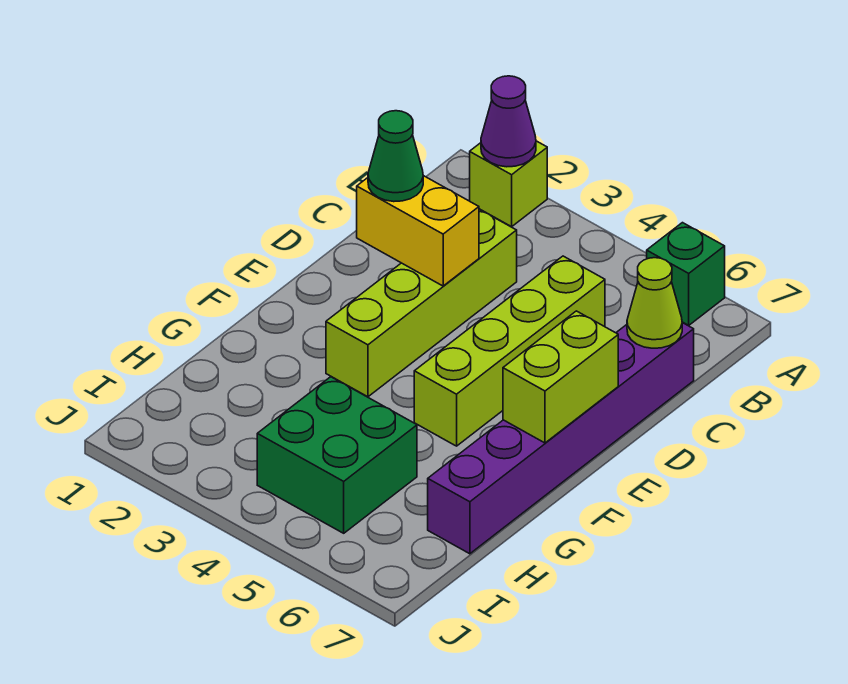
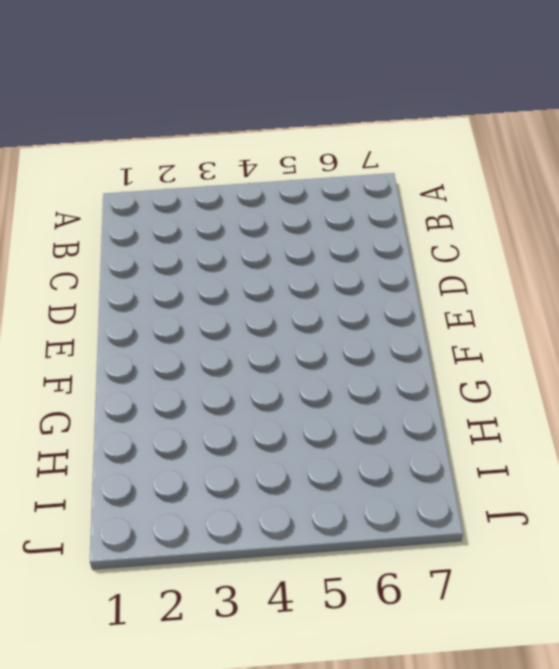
none -> lime 1x1 brick [470,141,547,227]
none -> green 1x1 brick [647,223,725,326]

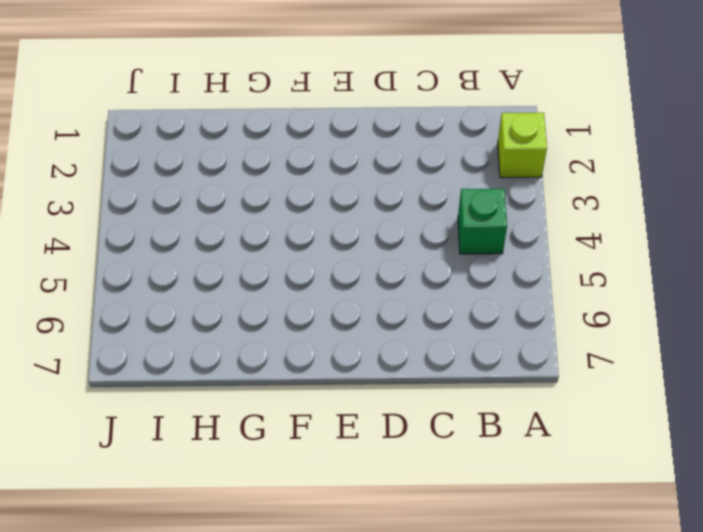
green 1x1 brick [458,189,507,254] -> green 1x1 brick moved to [647,223,725,326]
none -> lime 1x4 brick [326,209,517,397]
none -> lime 1x4 brick [414,256,605,446]

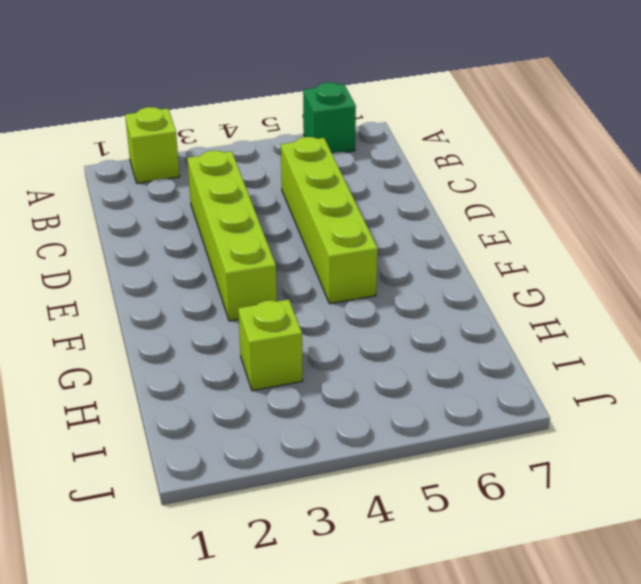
lime 1x1 brick [238,300,303,391] -> none
none -> purple 1x6 brick [428,323,694,554]
none -> green 2x2 brick [257,377,417,533]

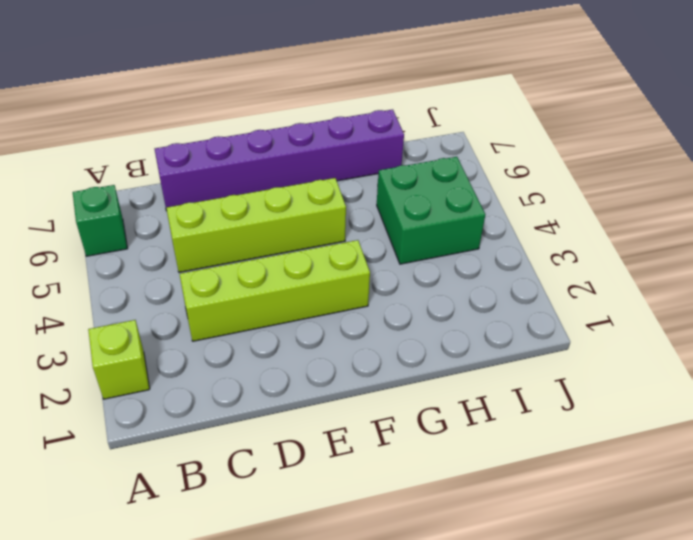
none -> purple 1x1 cone [481,76,536,167]
none -> lime 1x1 cone [627,258,682,348]

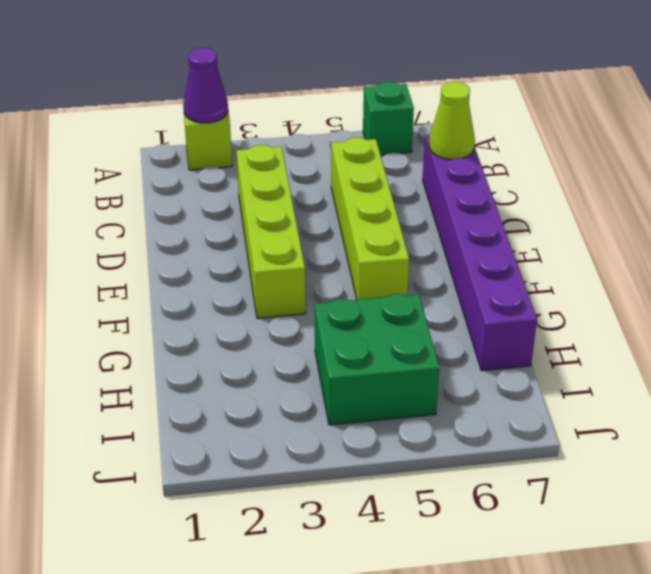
none -> yellow 1x2 brick [357,176,479,286]
none -> lime 1x2 brick [503,311,618,443]

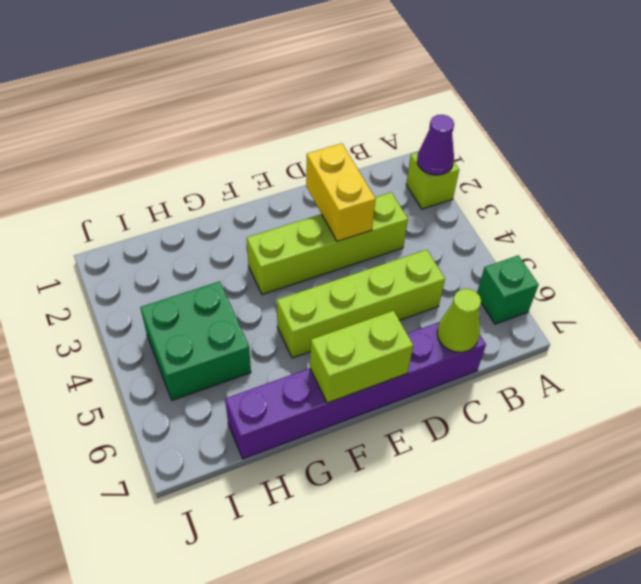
none -> green 1x1 cone [368,111,423,202]

